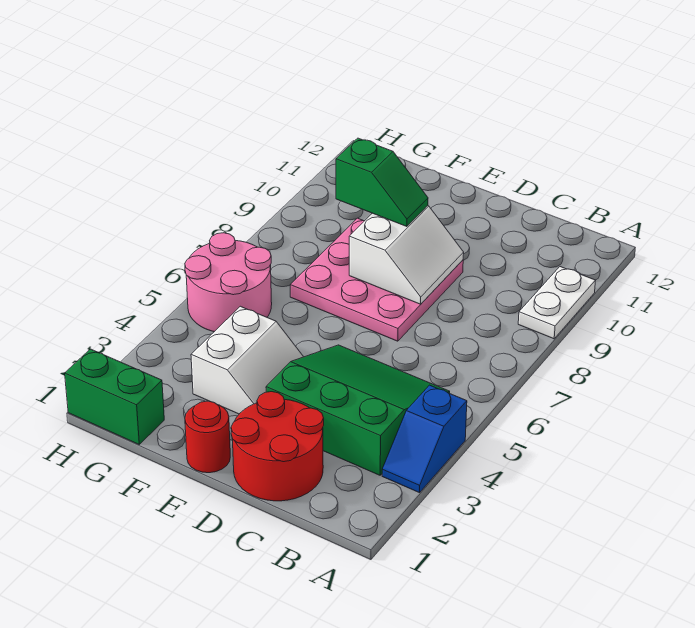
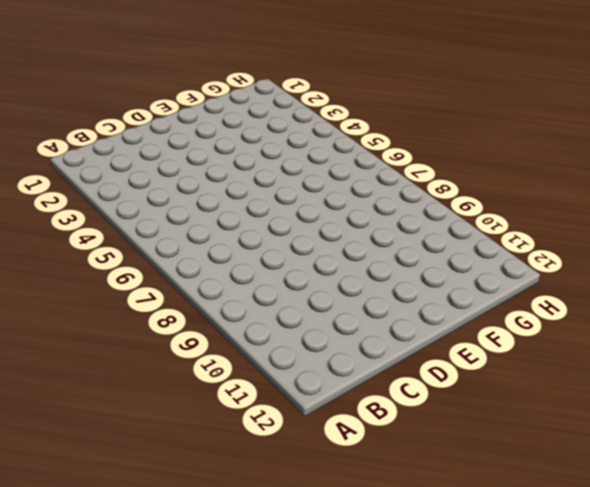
none -> blue 1x2 slope [382,385,467,493]
none -> white 1x2 plate [518,267,596,339]

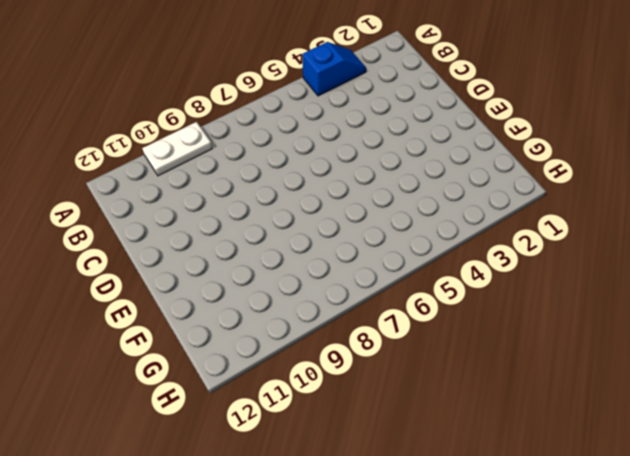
none -> green 3x3 slope [266,345,450,475]
none -> red 2x2 round brick [231,392,324,501]

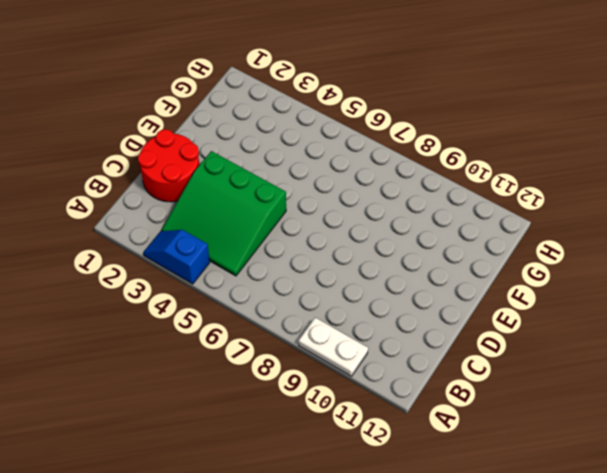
green 3x3 slope [161,151,286,276] -> green 3x3 slope turned to [266,345,450,475]
none -> pink 3x3 plate [290,218,463,341]
none -> red 1x1 round brick [185,401,230,473]

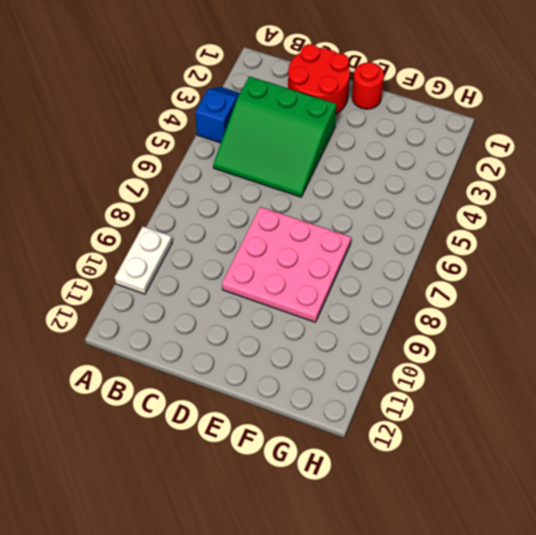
none -> white 2x2 slope [191,306,303,414]
none -> green 1x2 brick [65,349,164,444]

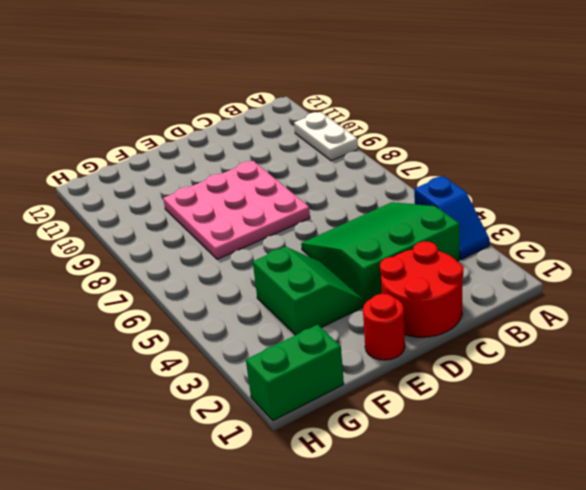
green 2x2 slope [253,247,364,335] -> white 2x2 slope [191,306,303,414]
none -> pink 2x2 round brick [185,233,272,332]
none -> white 2x2 slope [349,206,464,304]

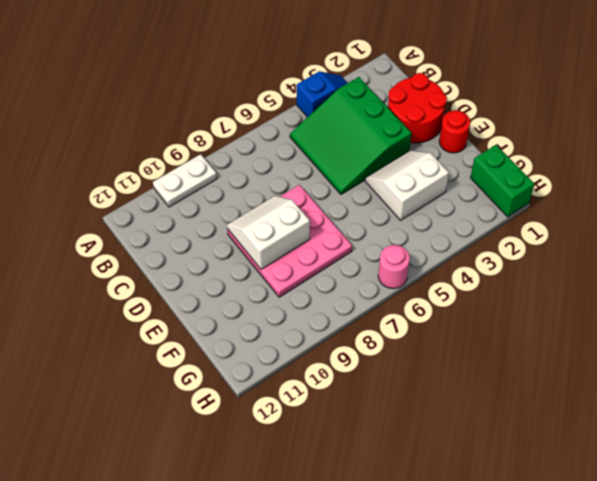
pink 1x1 round brick [378,245,410,289] -> pink 2x2 round brick [185,233,272,332]
none -> green 1x2 slope [336,138,428,227]

